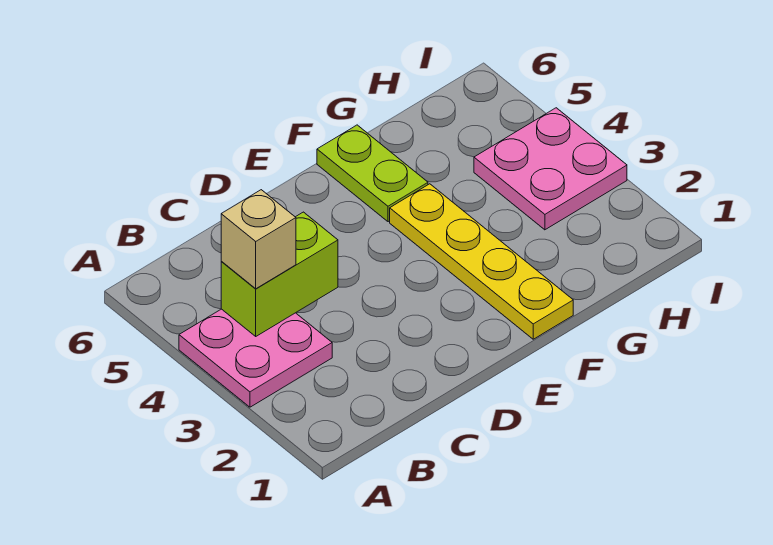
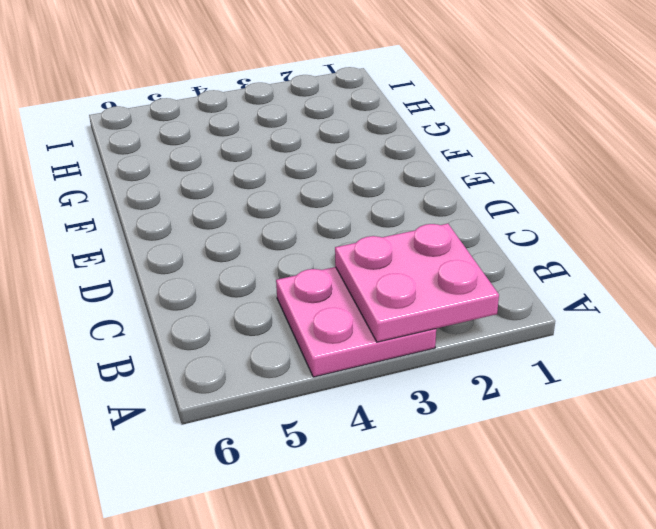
pink 2x2 plate [335,224,499,342] -> pink 2x2 plate moved to [474,108,627,230]
none -> yellow 1x4 plate [390,184,573,339]
none -> lime 1x2 plate [317,125,428,222]

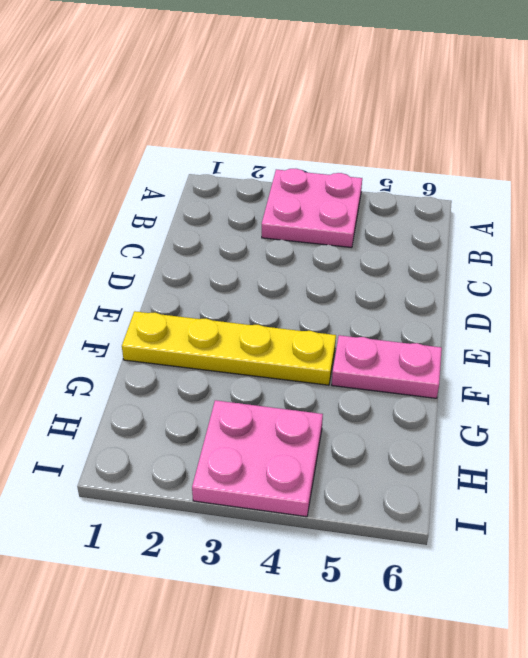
pink 1x2 plate [332,335,442,398] -> lime 1x2 plate [317,125,428,222]
none -> lime 1x2 brick [221,212,338,336]
none -> tan 1x1 brick [221,190,296,289]

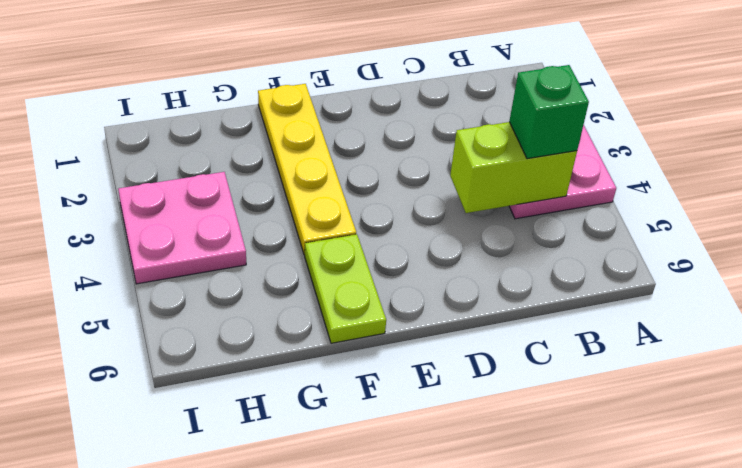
green 1x1 brick [509,65,589,159] -> tan 1x1 brick [221,190,296,289]

